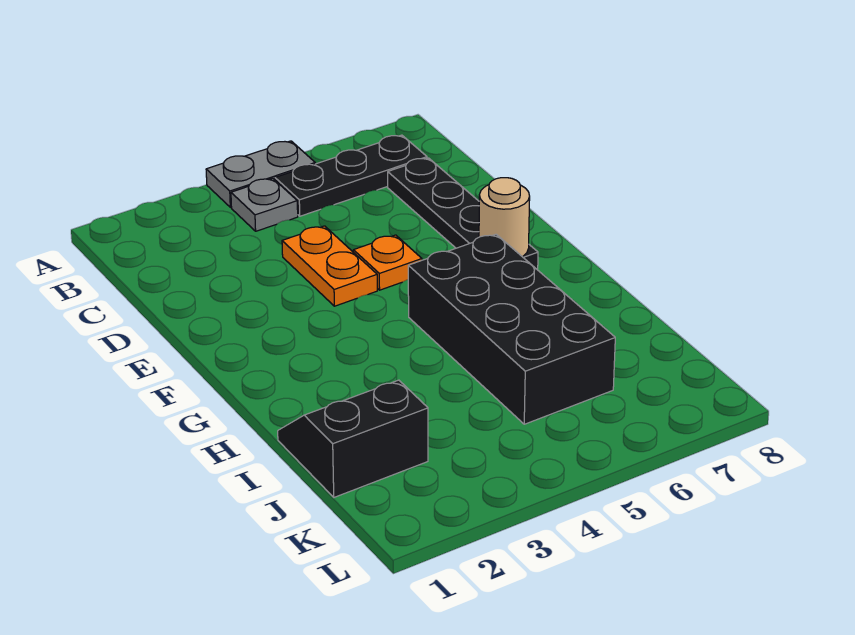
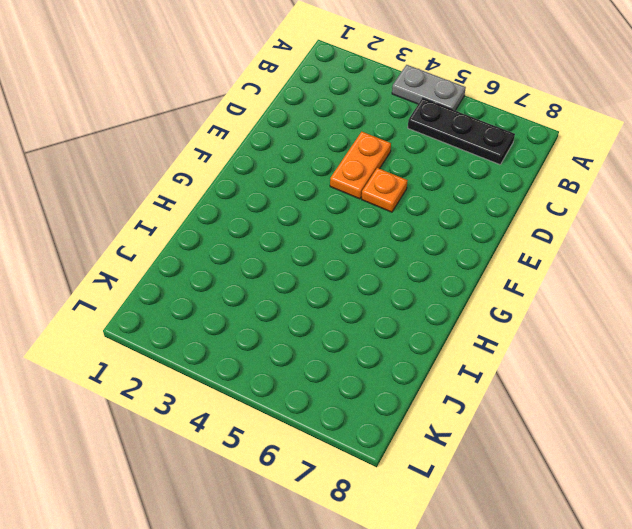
none -> grey 1x1 plate [231,178,298,231]
none -> black 1x4 plate [388,158,538,269]

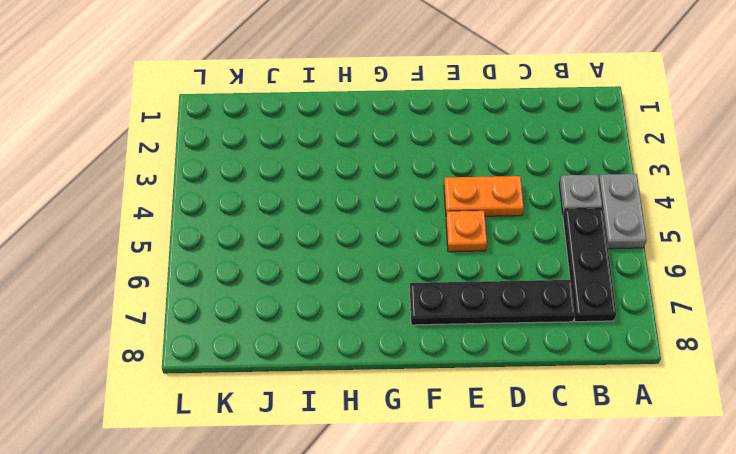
none -> black 2x4 brick [408,234,615,424]
none -> black 2x2 slope [278,380,428,497]

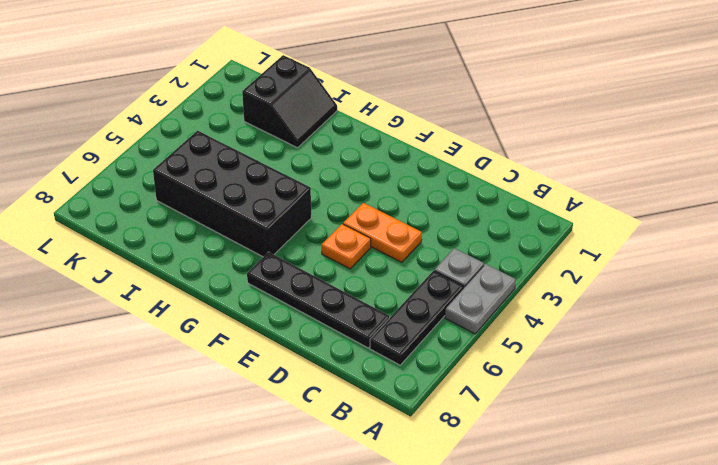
none -> tan 1x1 round brick [479,178,530,257]

